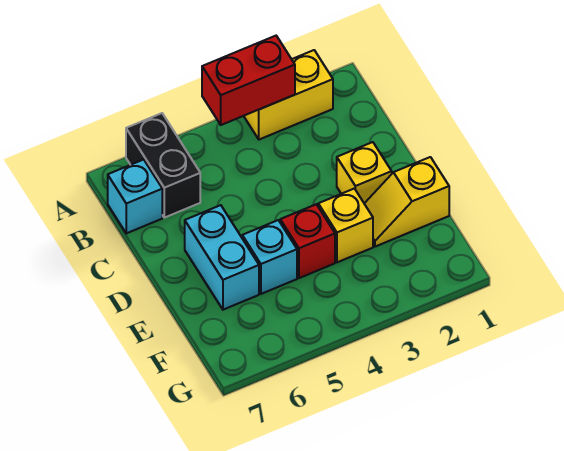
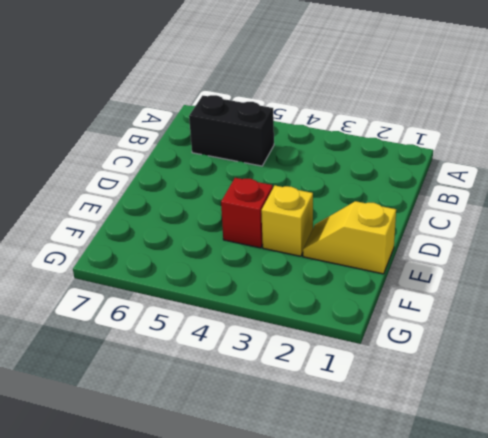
black 1x2 brick [189,95,274,166] -> black 1x2 brick turned to [126,113,200,218]
none -> yellow 1x2 brick [244,50,333,140]
none -> cyan 1x1 brick [108,160,162,233]

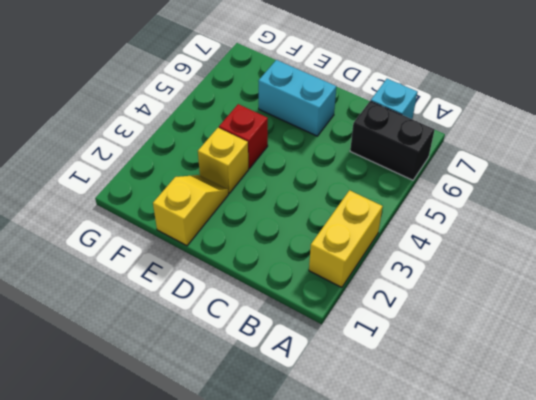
none -> yellow 1x1 brick [337,142,392,203]
none -> cyan 1x1 brick [242,220,297,294]

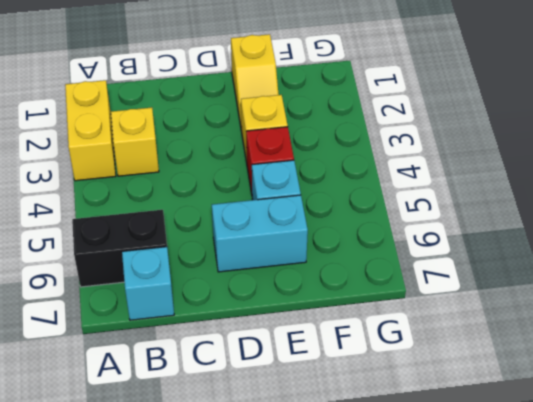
yellow 1x1 brick [111,107,159,176] -> yellow 1x1 brick moved to [337,142,392,203]
none -> red 1x2 brick [202,36,295,125]

